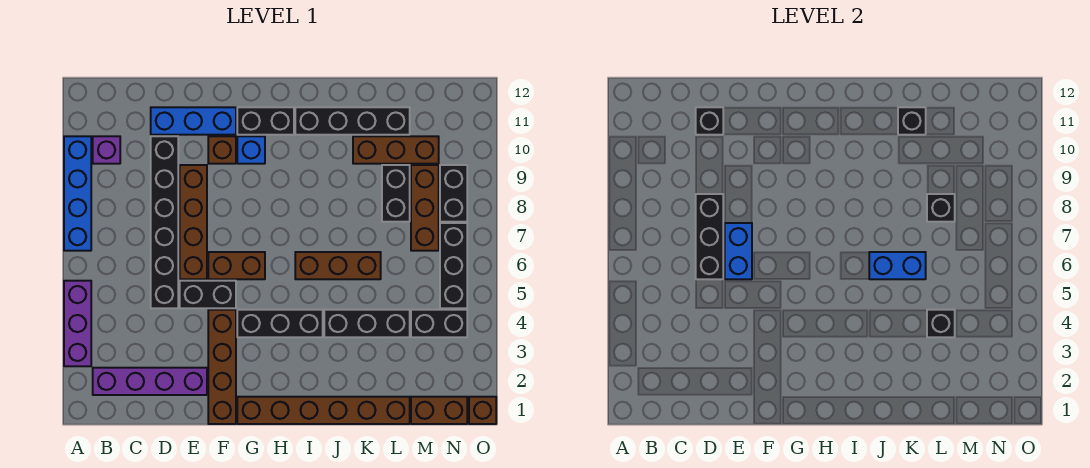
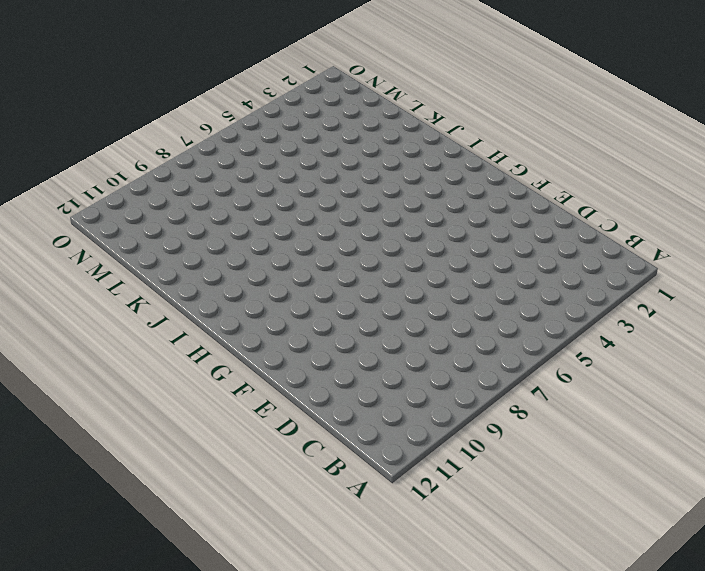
none -> purple 1x3 brick [64,281,91,366]
none -> blue 1x4 brick [64,136,91,251]
none -> purple 1x4 brick [93,368,207,395]
none -> purple 1x1 brick [93,136,120,164]

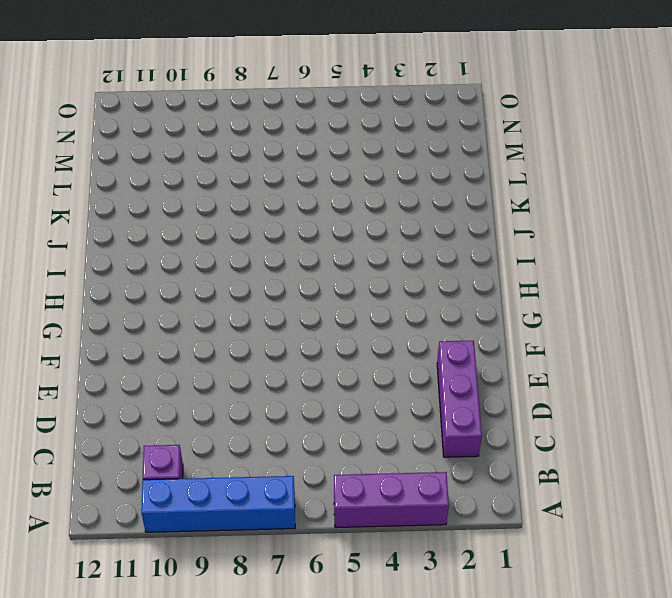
purple 1x3 brick [437,341,482,457] -> purple 1x4 brick [93,368,207,395]
none -> black 1x6 brick [151,136,178,308]
none -> blue 1x3 brick [151,107,236,135]
none -> black 1x2 brick [180,281,236,308]
none -> brown 1x4 brick [180,165,207,279]

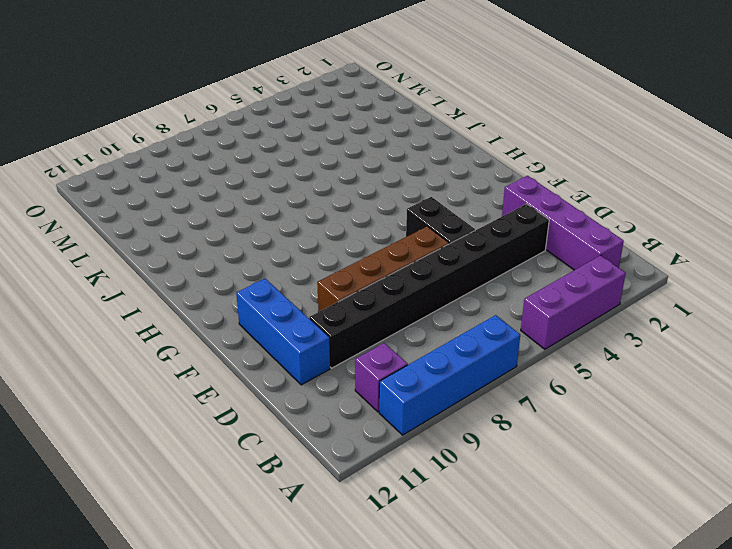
black 1x8 brick [309,204,549,368] -> black 1x6 brick [151,136,178,308]
none -> brown 1x4 brick [208,310,236,424]
none -> brown 1x2 brick [208,252,265,279]
none -> brown 1x1 brick [208,136,236,164]
none -> brown 1x6 brick [237,397,410,424]

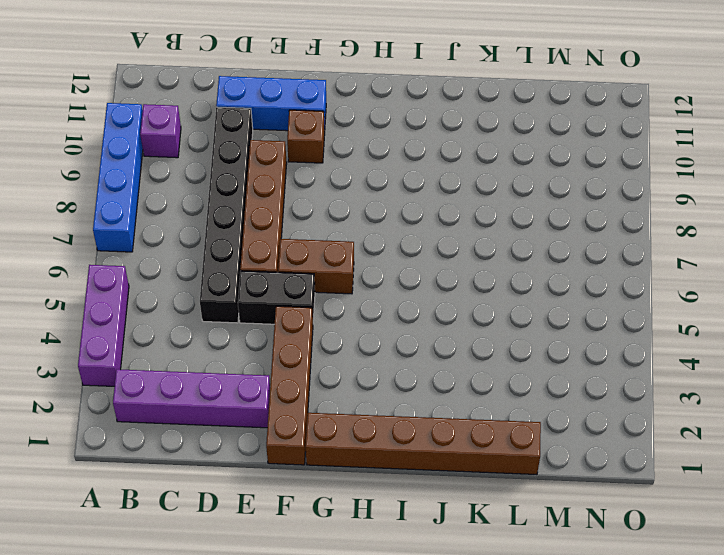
none -> black 1x3 brick [237,310,323,337]
none -> blue 1x1 brick [237,136,265,164]
none -> black 1x2 brick [237,107,294,135]
none -> brown 1x3 brick [295,252,381,279]

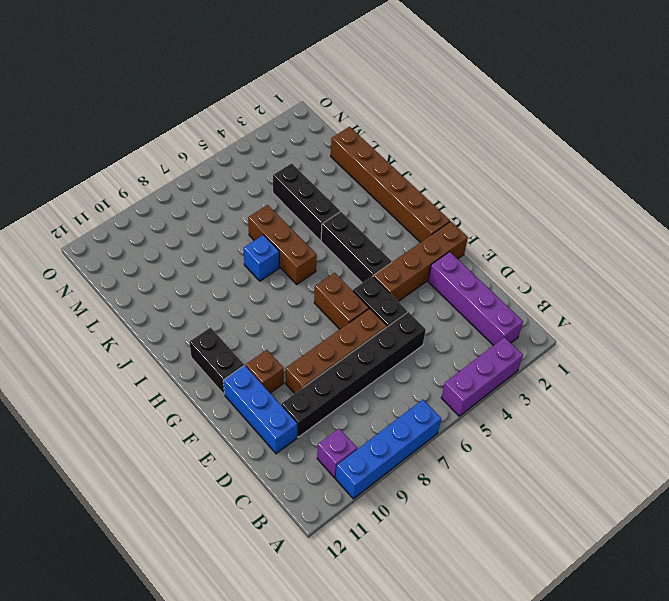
blue 1x1 brick [244,235,279,281] -> blue 1x1 brick moved to [237,136,265,164]
none -> black 1x4 brick [295,107,410,135]
none -> brown 1x3 brick [353,136,439,164]
none -> black 1x2 brick [382,165,410,222]
none -> brown 1x2 brick [411,397,467,424]

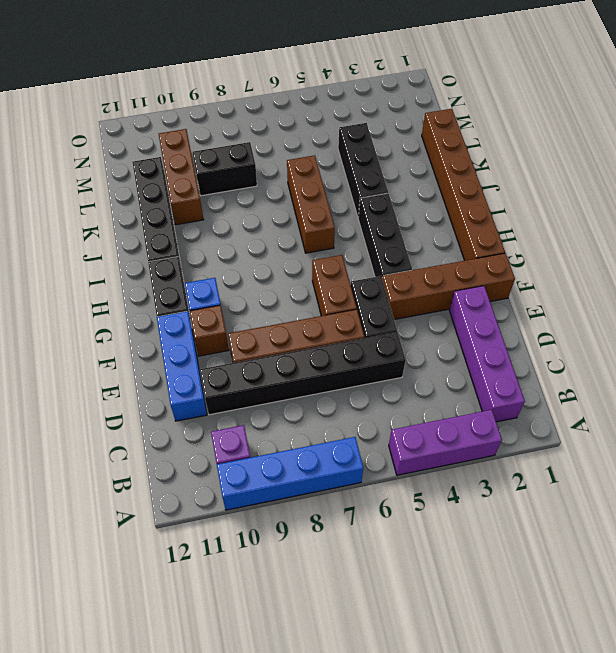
none -> brown 1x2 brick [411,397,467,424]
none -> black 1x2 brick [411,310,467,337]
none -> brown 1x3 brick [411,165,439,251]
none -> black 1x3 brick [440,223,467,308]

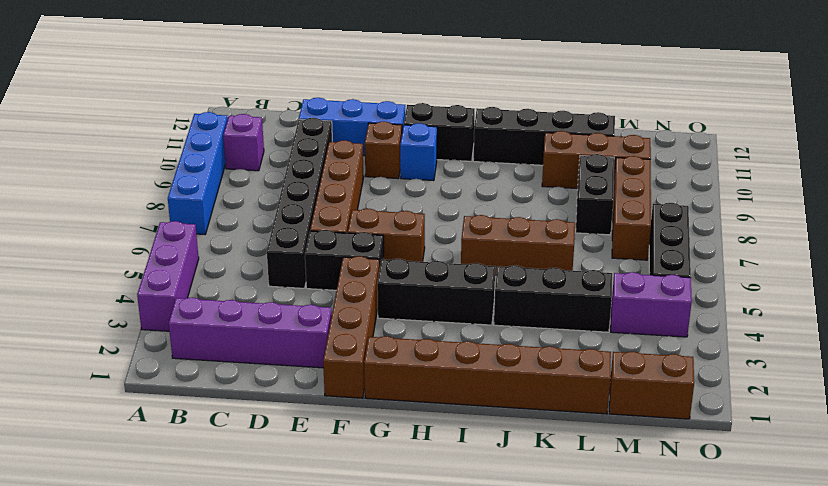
purple 1x2 brick [611,272,692,337] -> black 1x2 brick [411,310,467,337]
none -> black 1x2 brick [440,165,467,222]
none -> brown 1x1 brick [469,397,496,424]
none -> black 1x3 brick [696,194,723,279]
none -> black 1x1 brick [696,107,723,135]

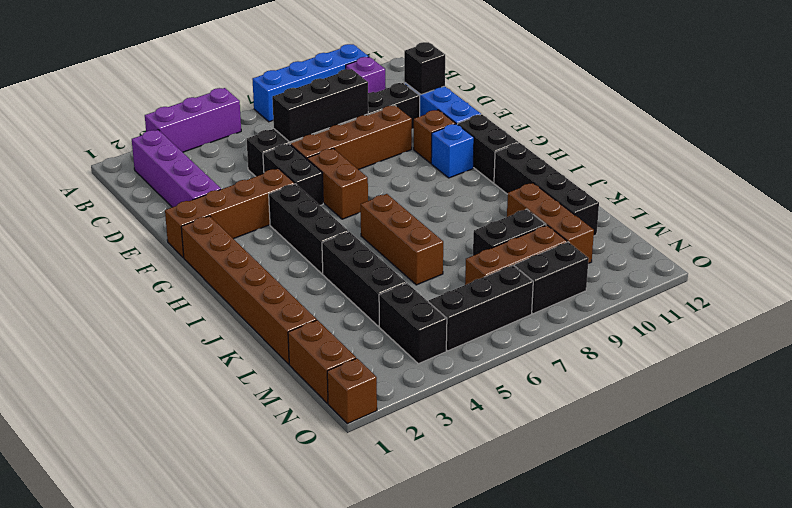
none -> blue 1x2 brick [725,223,752,279]
none -> blue 1x2 brick [869,252,926,279]
none -> black 1x1 brick [898,107,926,135]
none -> black 1x1 brick [927,310,955,337]

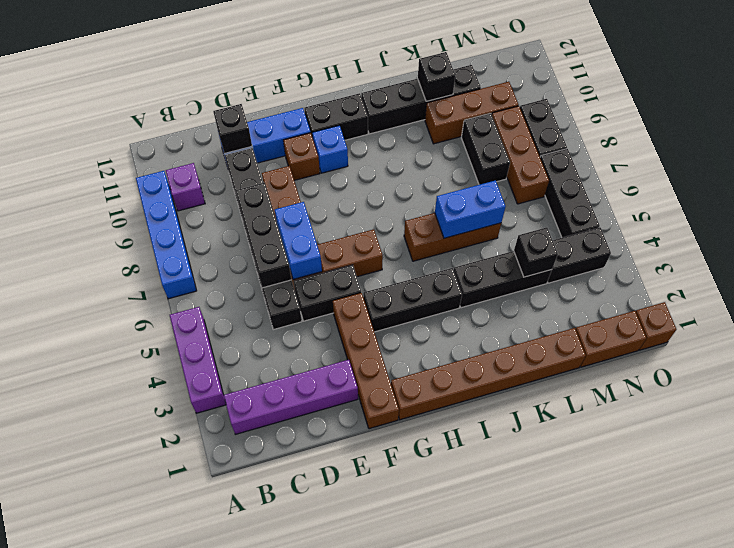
none -> black 1x1 brick [927,194,955,222]

